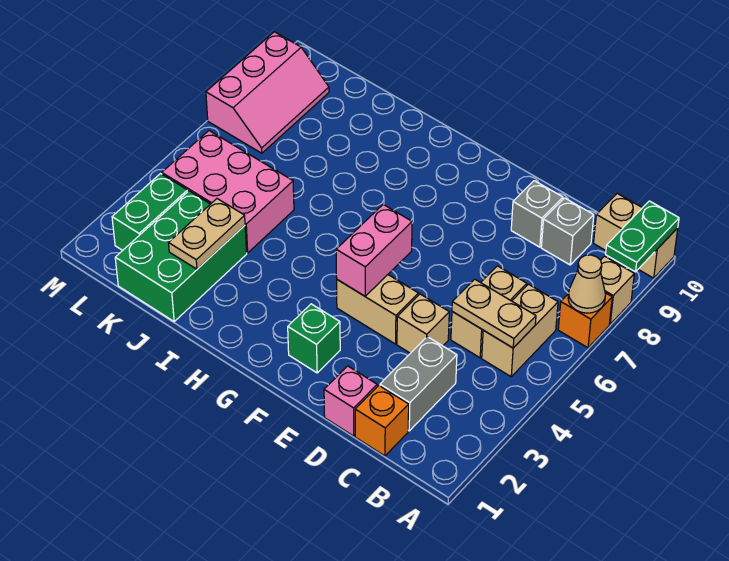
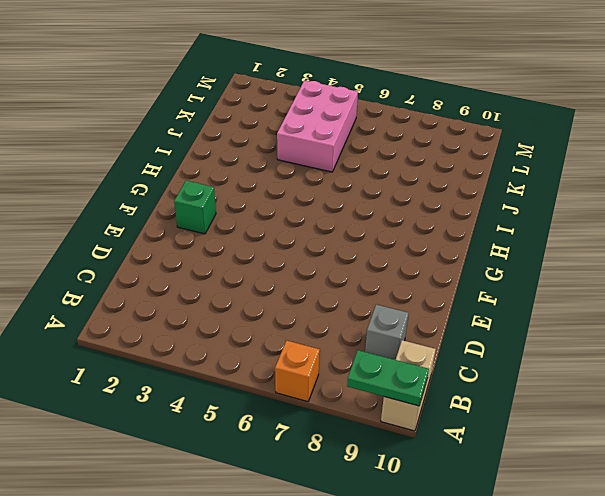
none -> tan 1x1 brick [601,256,634,324]
none -> tan 1x2 brick [482,284,558,377]
none -> orange 1x1 brick [355,386,409,456]

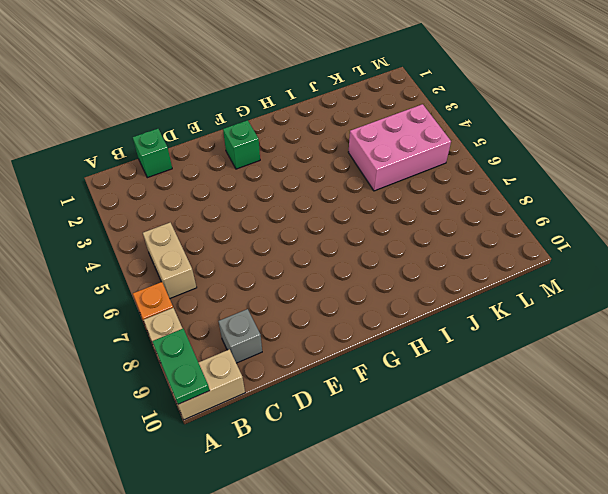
green 1x1 brick [133,129,172,178] -> orange 1x1 brick [355,386,409,456]
none -> grey 1x2 brick [380,337,457,431]
none -> tan 1x2 brick [451,266,527,358]
none -> pink 1x1 brick [324,366,377,436]

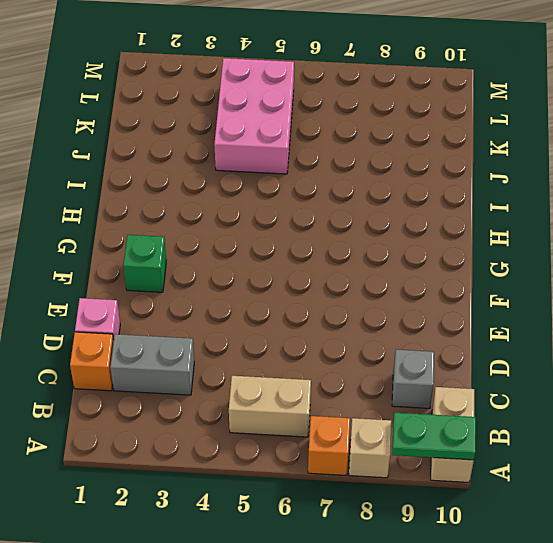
none -> tan 1x2 brick [451,266,527,358]
none -> tan 1x1 brick [397,294,449,353]
none -> grey 1x1 brick [511,181,563,247]

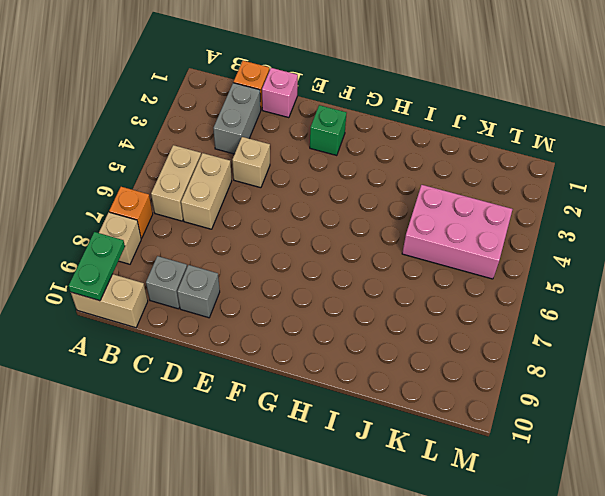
none -> tan 1x2 brick [337,275,419,344]
none -> green 2x3 brick [115,191,247,321]
none -> green 1x2 brick [112,174,188,250]

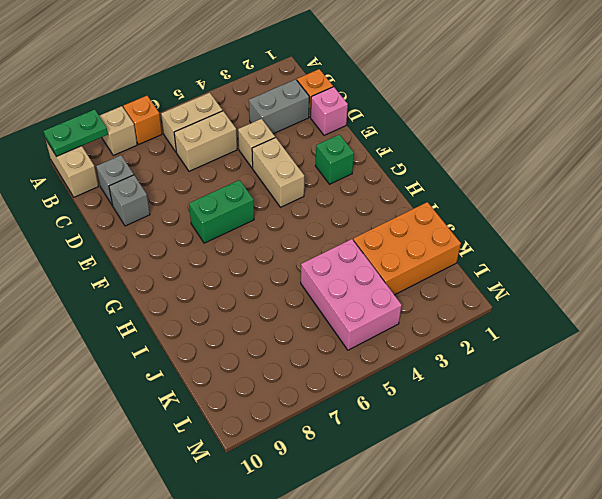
green 1x2 brick [189,180,254,243] -> green 1x2 brick moved to [112,174,188,250]
orange 2x3 brick [353,202,461,295] -> green 2x3 brick [115,191,247,321]
none -> pink 2x3 slope [206,32,329,153]
none -> tan 1x1 cone [568,255,606,313]
none -> tan 1x2 plate [452,279,536,348]

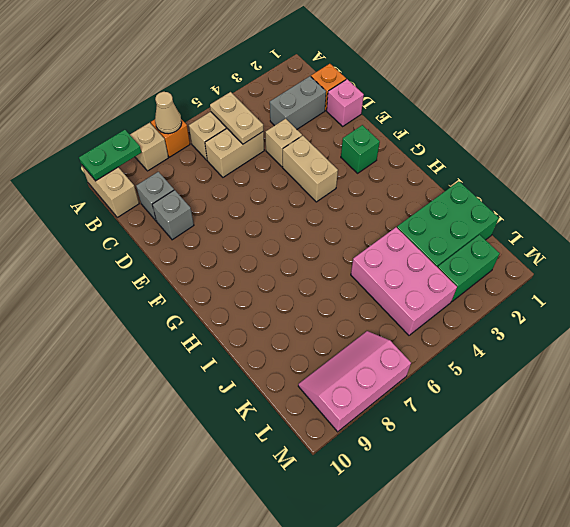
none -> pink 1x2 brick [336,204,412,296]
none -> tan 1x2 plate [169,199,245,269]

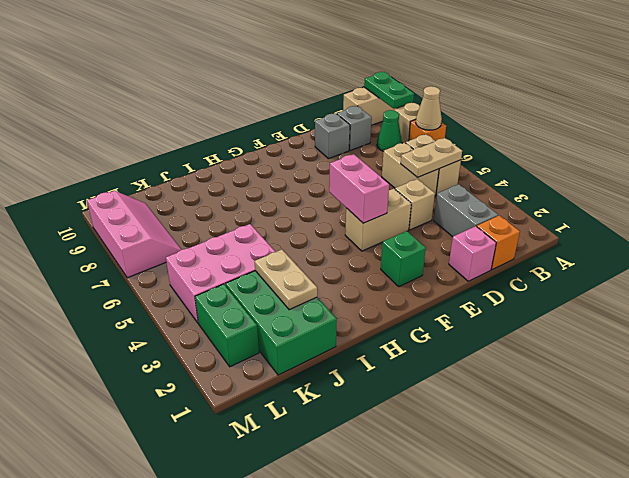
green 1x1 cone [377,110,402,151] -> none

